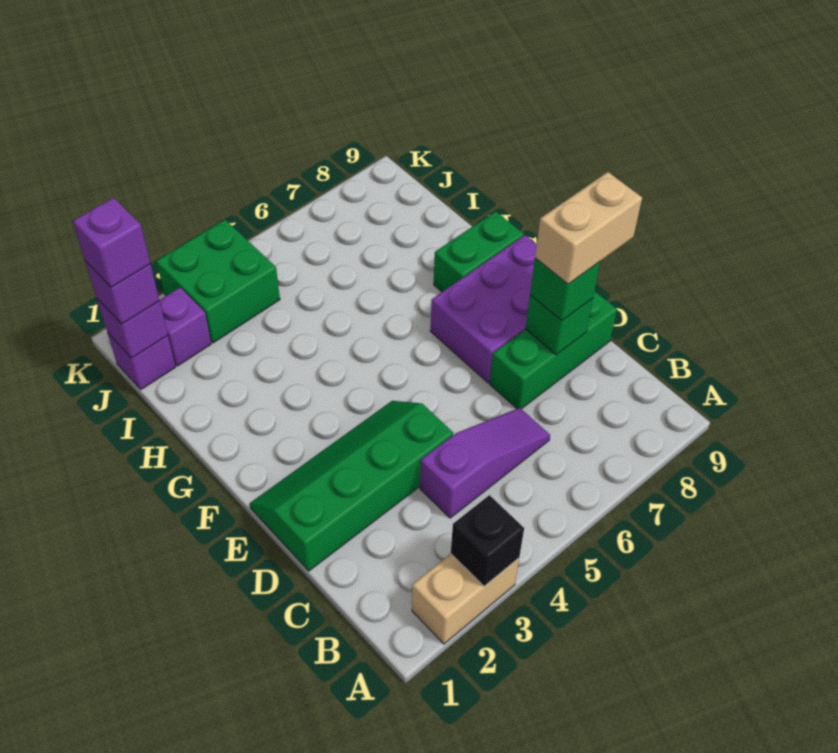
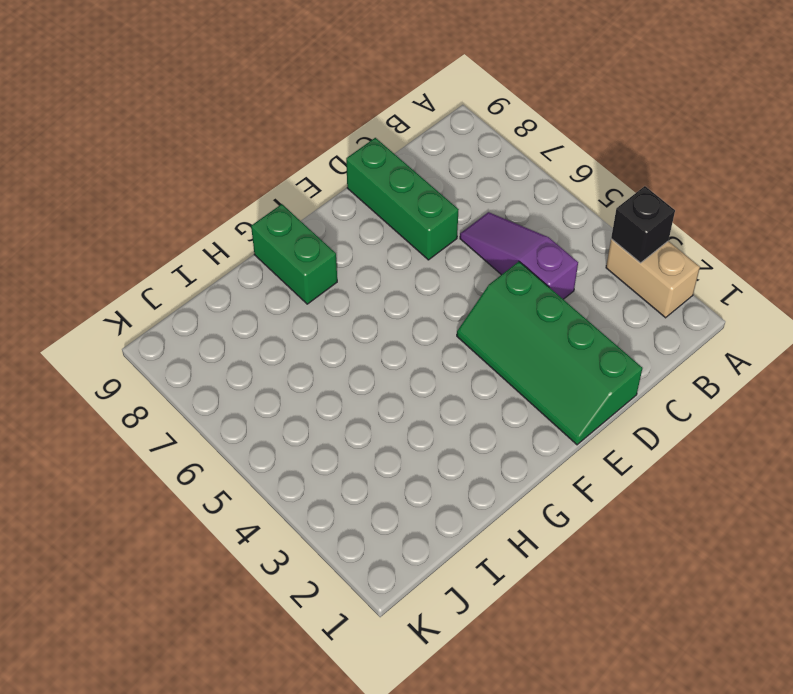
none -> purple 2x3 brick [430,235,537,383]
none -> purple 1x1 brick [108,333,176,389]
none -> purple 1x1 brick [159,288,211,366]

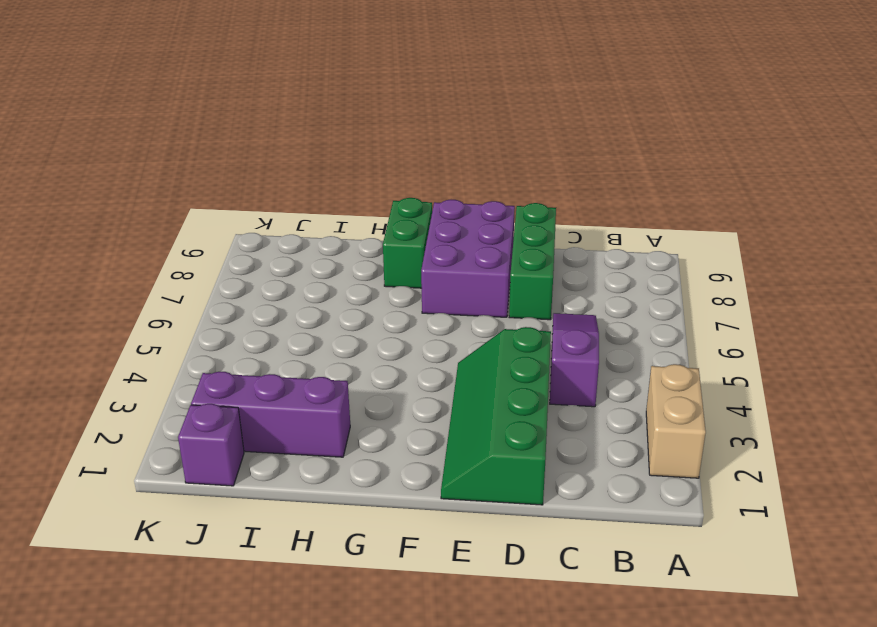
purple 1x3 brick [191,371,350,457] -> purple 1x1 brick [159,288,211,366]
none -> green 2x2 brick [157,220,280,343]
none -> black 1x1 brick [451,495,524,586]
none -> green 1x1 brick [526,295,593,355]

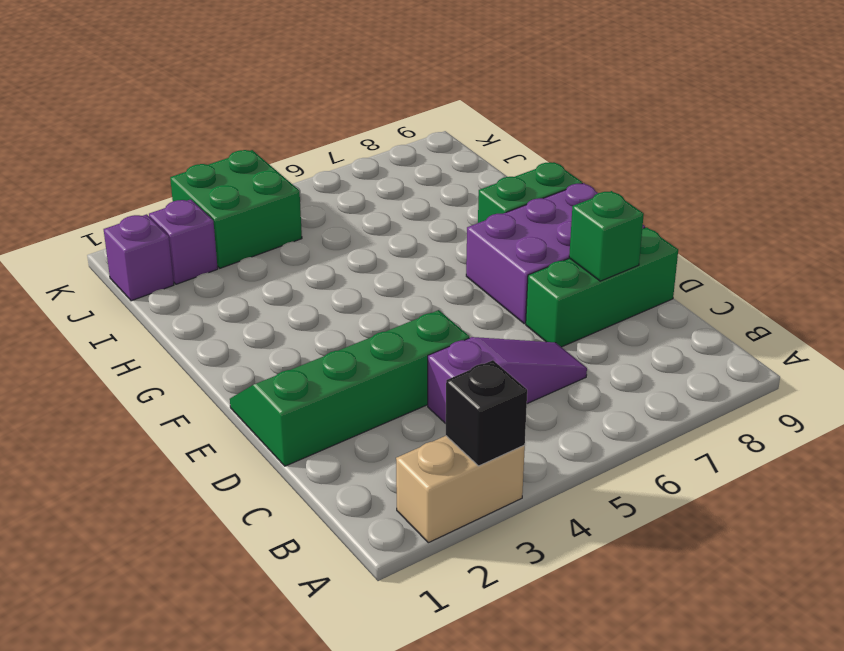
none -> purple 1x1 brick [97,299,168,358]
none -> green 1x1 brick [530,258,600,321]
none -> purple 1x1 brick [85,261,159,324]

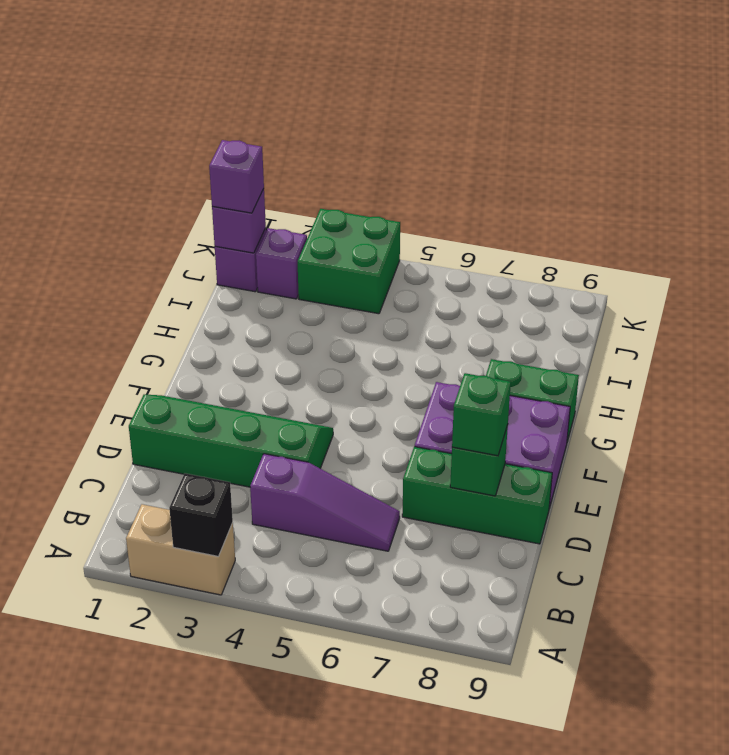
none -> tan 1x2 brick [535,172,642,284]
none -> purple 1x1 brick [73,198,150,287]

